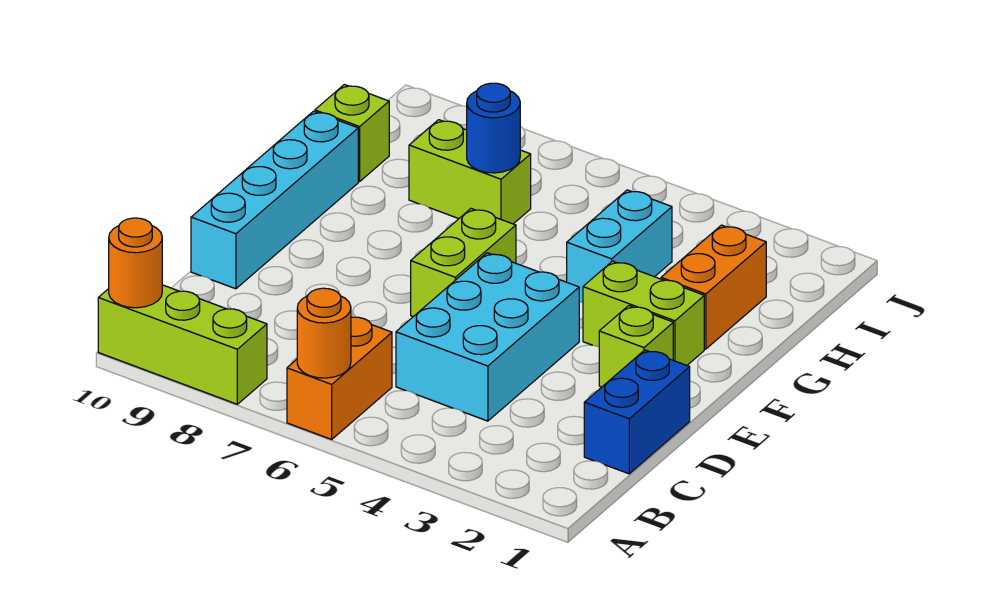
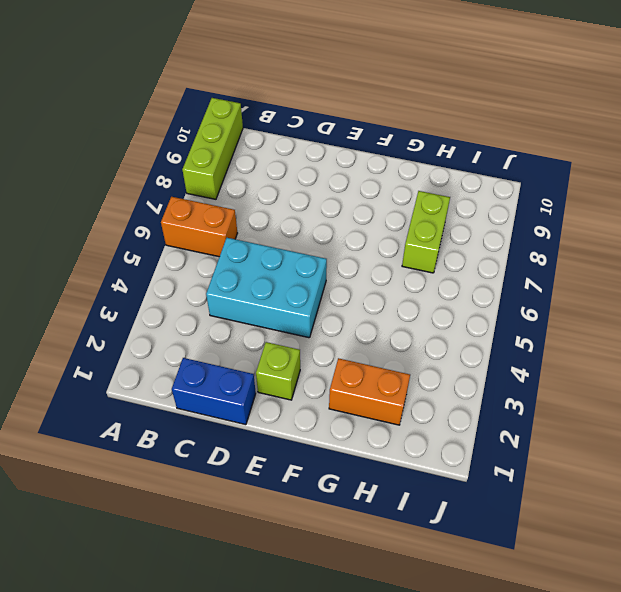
none -> cyan 1x4 brick [191,111,358,289]
none -> lime 1x2 brick [411,209,516,317]
none -> lime 1x2 brick [583,261,704,365]

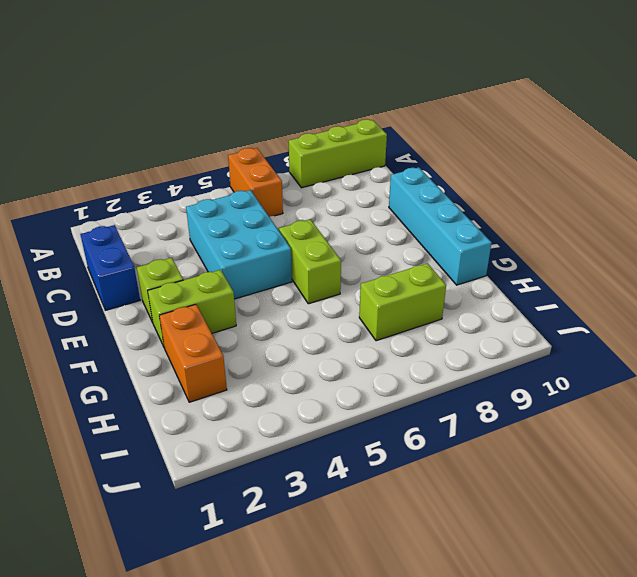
none -> cyan 1x2 brick [567,190,672,303]
none -> lime 1x1 brick [315,85,389,182]
none -> orange 1x1 round brick [297,288,351,378]

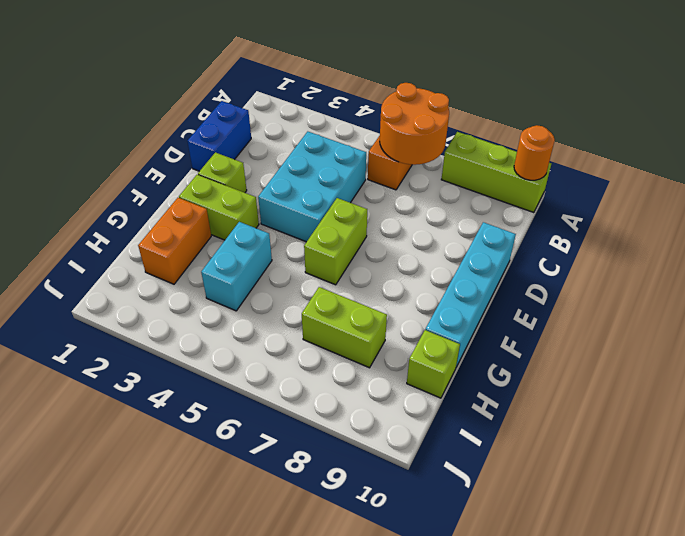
orange 2x2 round brick [380,83,449,165] -> orange 1x1 round brick [297,288,351,378]
none -> blue 1x1 round brick [467,83,520,173]

